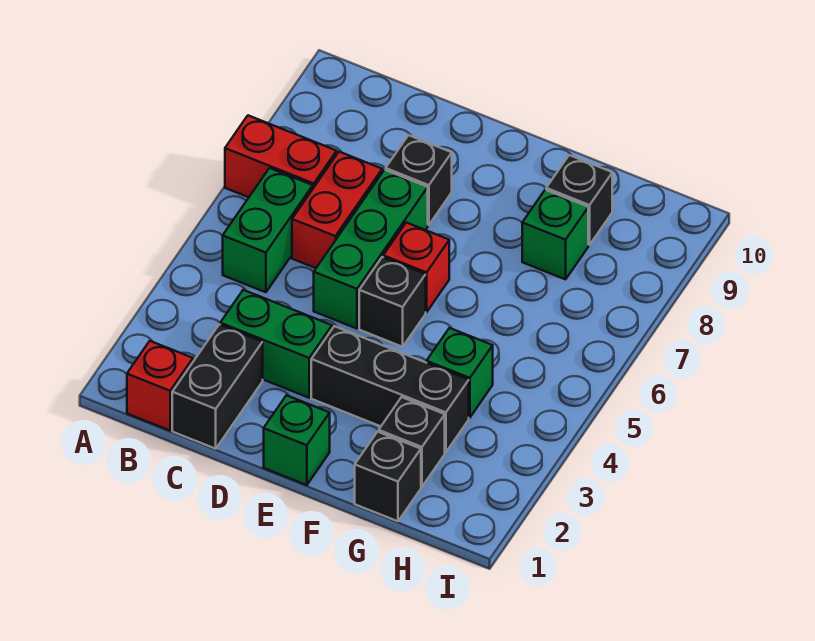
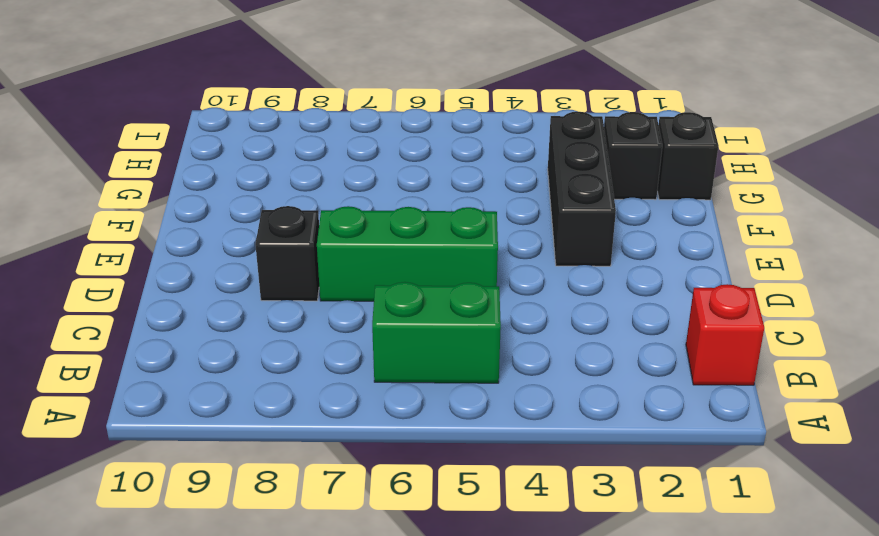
none -> red 1x2 brick [225,115,337,197]
none -> black 1x2 brick [172,324,263,449]
none -> green 1x2 brick [220,290,332,398]

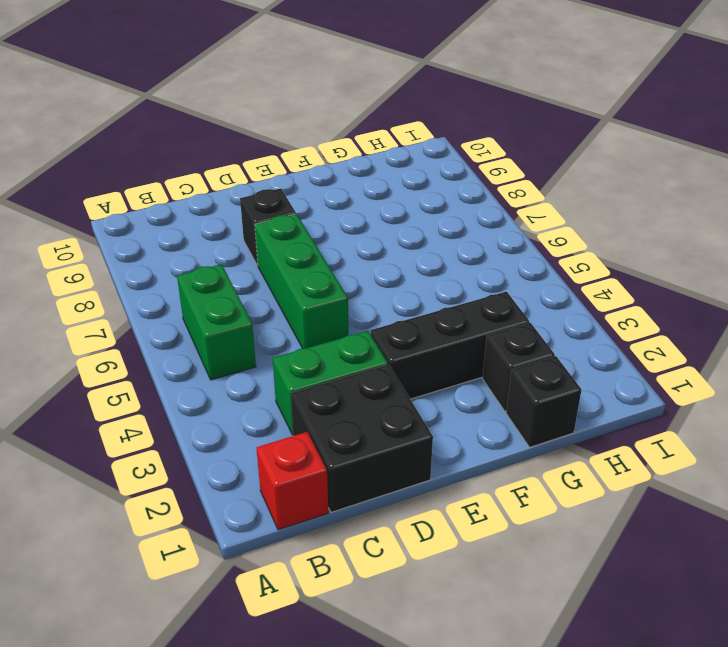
black 2x2 brick [291,364,433,512] -> black 1x2 brick [172,324,263,449]
none -> red 1x2 brick [225,115,337,197]
none -> red 1x2 brick [292,152,382,268]
none -> green 1x1 brick [264,395,330,485]

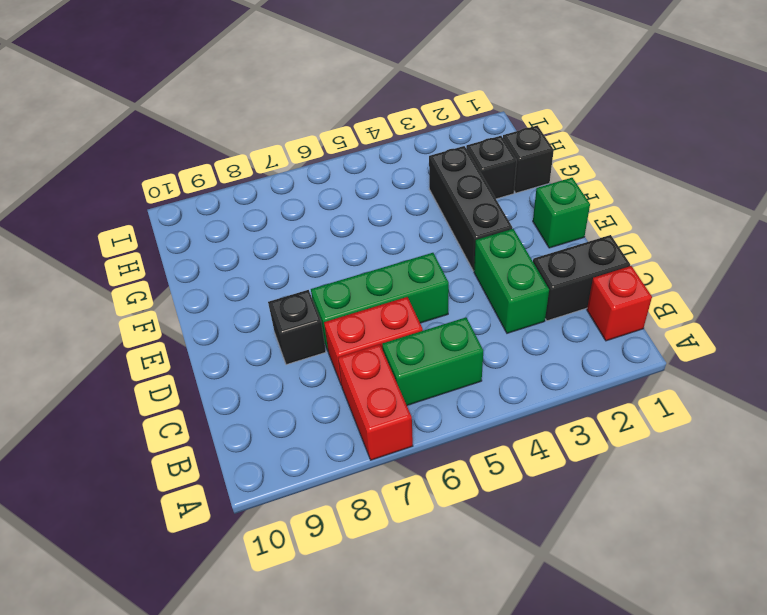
none -> black 1x1 brick [359,257,426,347]
none -> red 1x1 brick [383,223,449,312]
none -> green 1x1 brick [427,328,493,418]

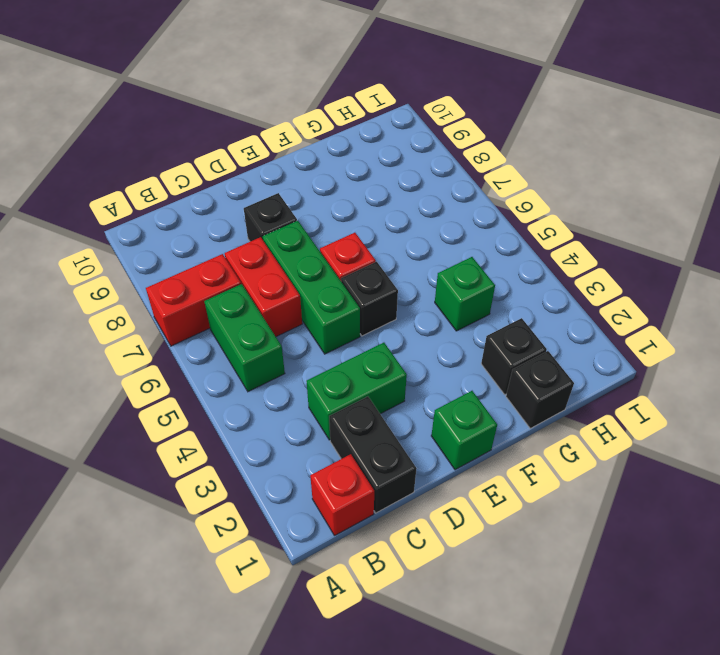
none -> black 1x3 brick [311,326,469,452]
none -> green 1x1 brick [522,190,588,279]
none -> black 1x1 brick [546,155,612,245]

